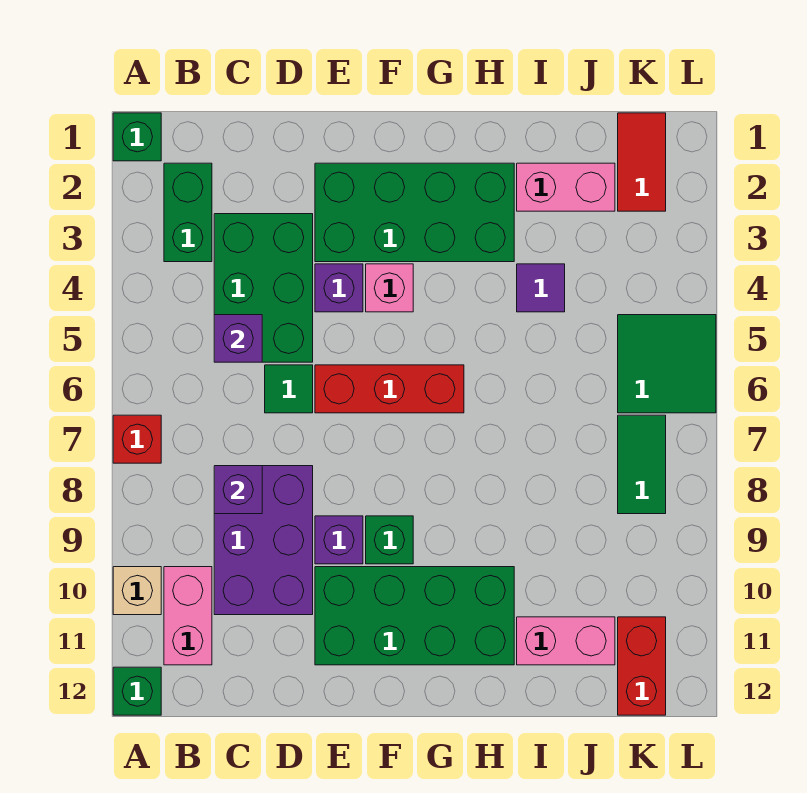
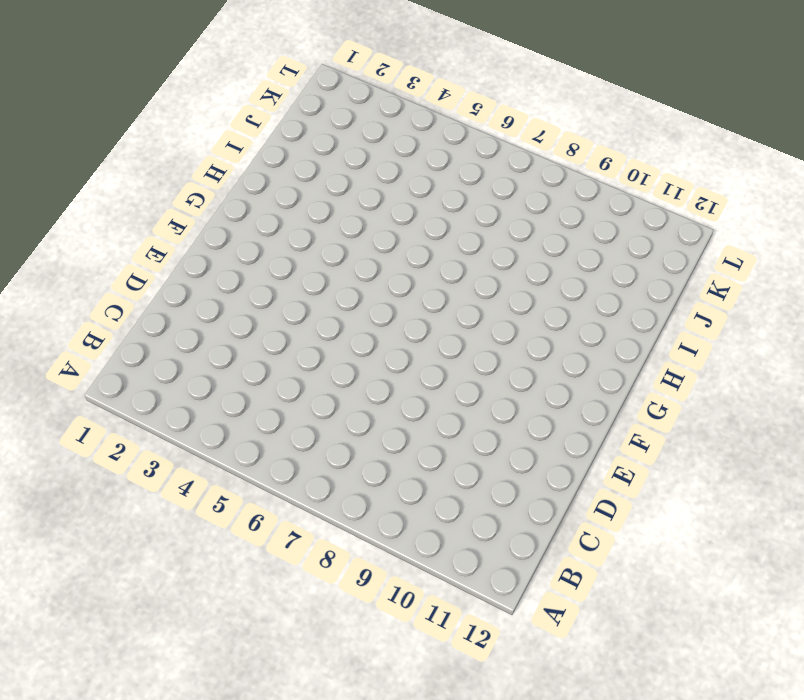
none -> green 1x1 brick [113,113,161,161]
none -> red 1x1 brick [113,415,161,463]
none -> tan 1x1 brick [113,567,161,615]

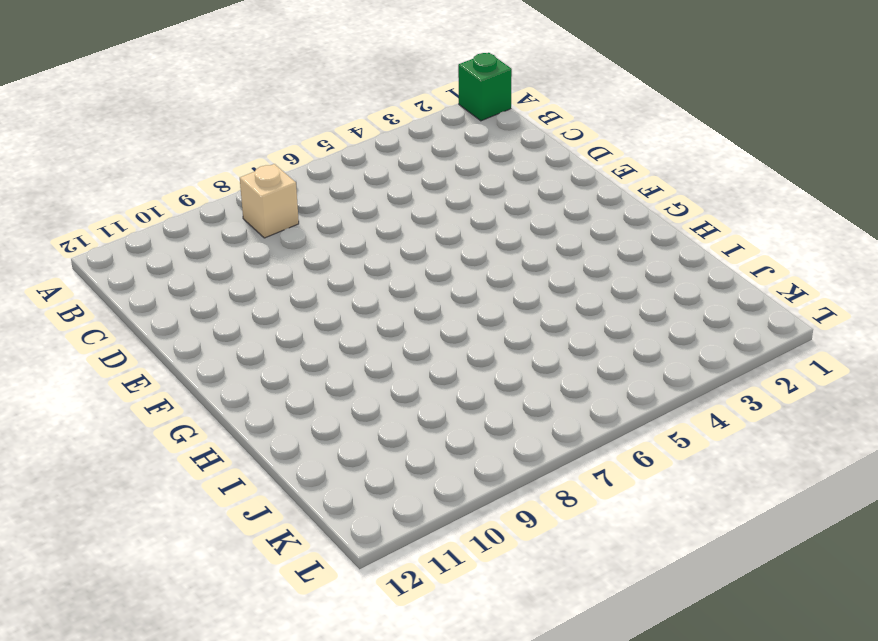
tan 1x1 brick [240,164,299,238] -> tan 1x1 brick moved to [113,567,161,615]
none -> red 1x1 brick [113,415,161,463]
none -> green 1x1 brick [113,667,161,715]
none -> green 1x2 brick [164,163,212,262]

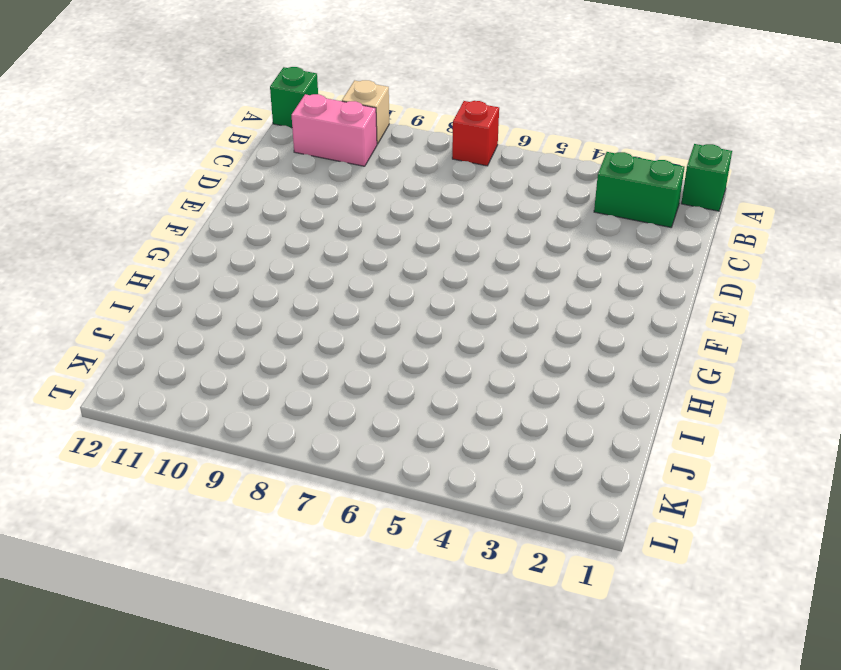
none -> green 2x3 brick [214,214,313,362]
none -> purple 2x3 brick [214,466,313,615]
none -> green 1x1 tile [265,365,313,413]

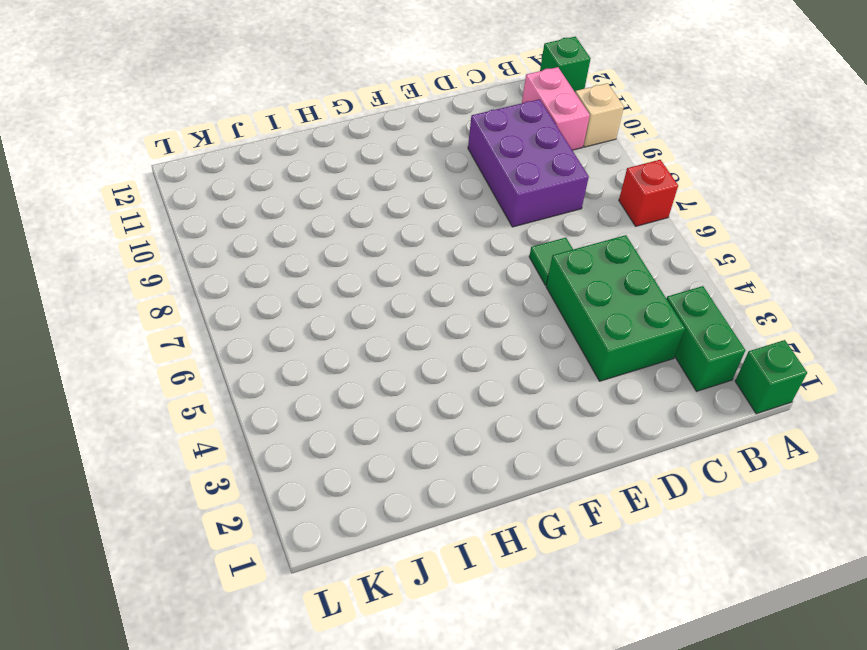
none -> green 2x4 brick [315,163,514,262]
none -> purple 1x1 brick [315,264,363,312]
none -> red 1x3 brick [315,365,464,413]

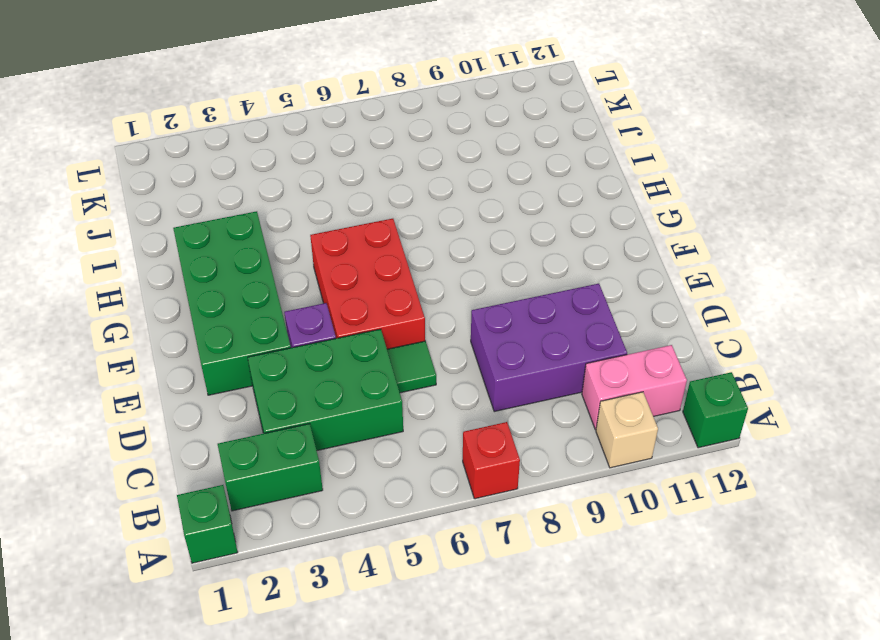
red 2x3 brick [310,219,425,349] -> red 1x3 brick [315,365,464,413]
none -> purple 1x1 brick [315,516,363,564]
none -> green 2x4 brick [315,567,514,665]
none -> pink 1x1 brick [366,264,413,312]

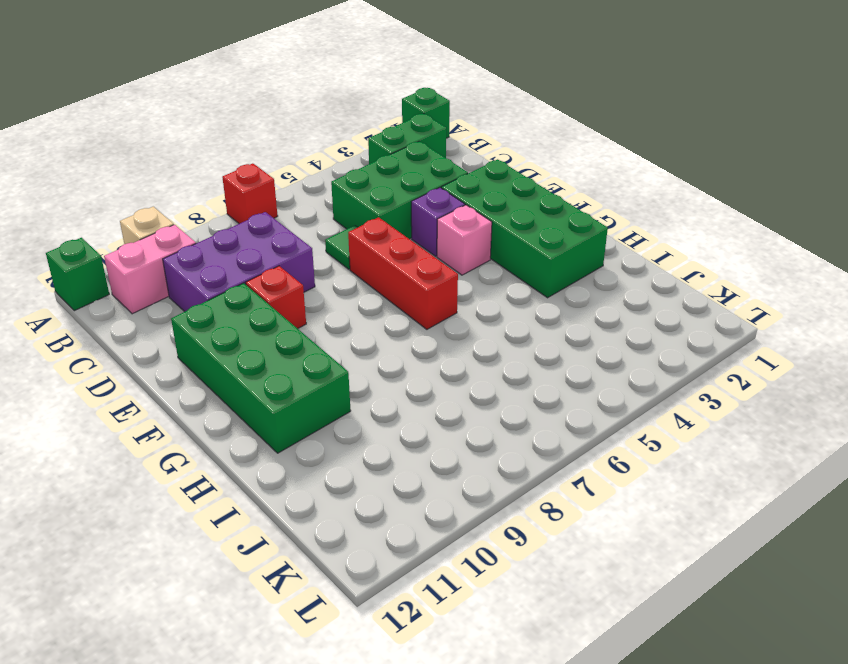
red 1x1 brick [246,266,306,329] -> purple 1x1 brick [315,516,363,564]
none -> green 1x1 brick [366,516,413,564]
none -> pink 1x2 brick [517,163,615,211]
none -> purple 1x1 tile [517,264,565,312]

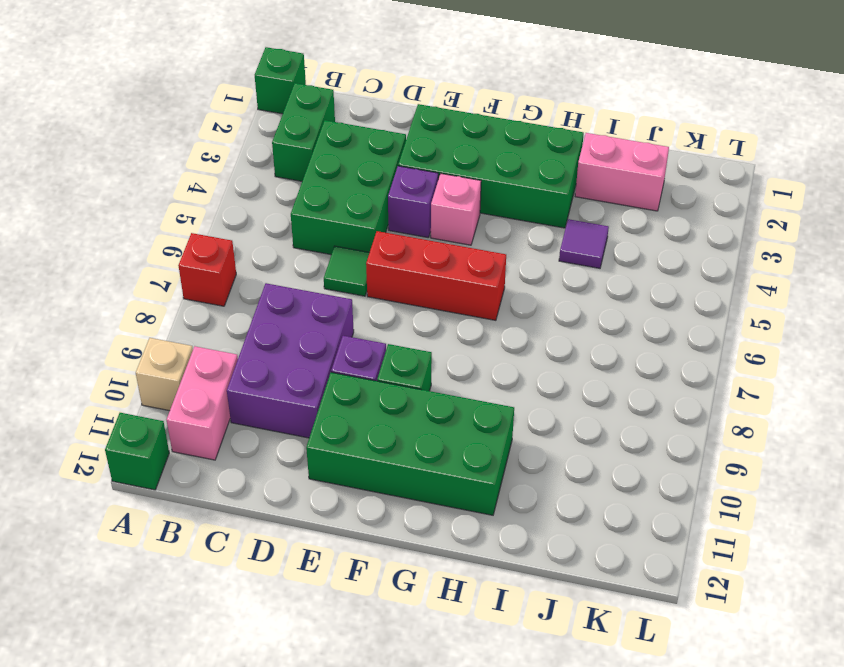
none -> pink 1x2 brick [517,617,615,665]
none -> red 1x2 tile [618,113,666,211]
none -> green 2x2 tile [618,315,716,413]

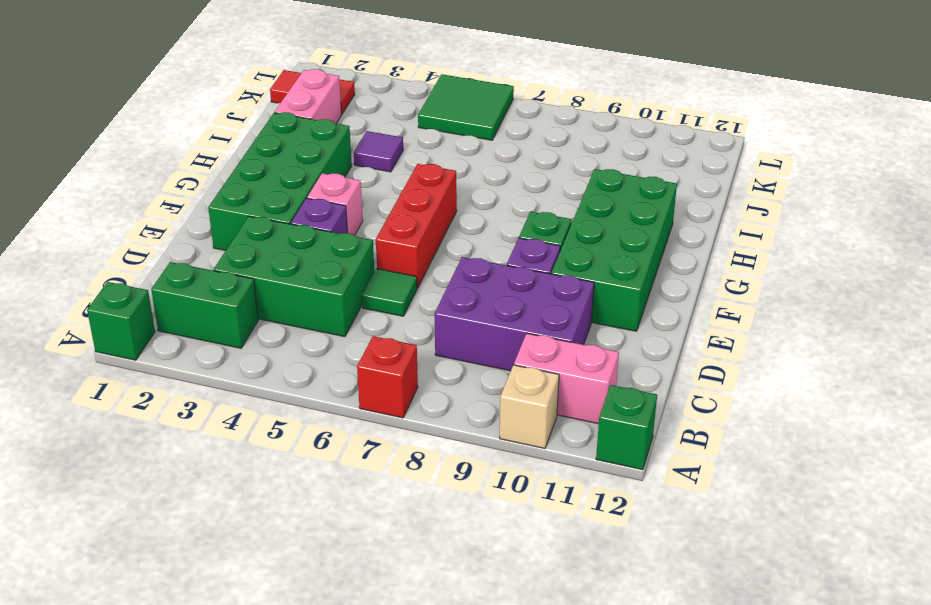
none -> pink 1x2 brick [517,617,615,665]
none -> green 1x2 tile [618,415,666,514]
none -> red 1x2 brick [618,617,666,715]

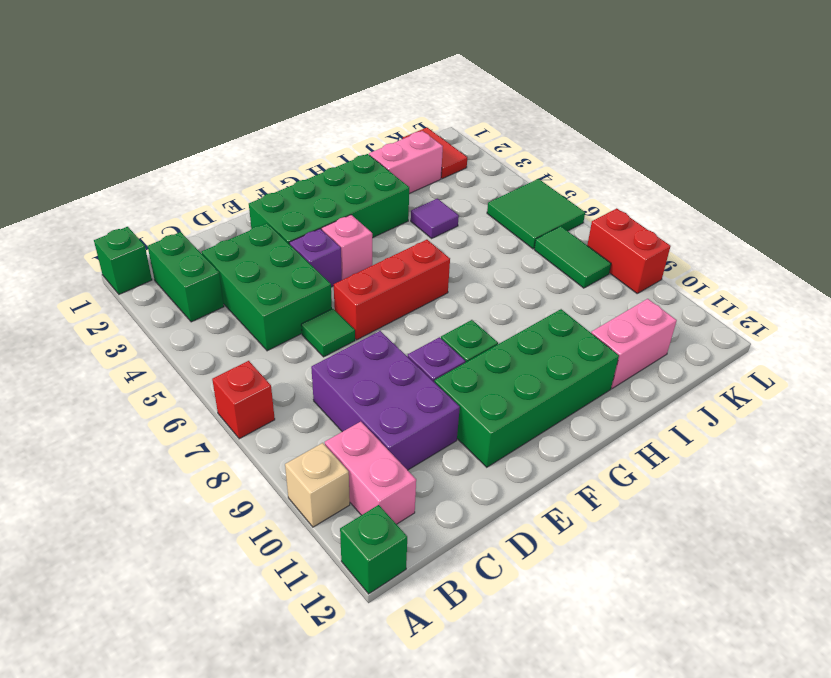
red 1x2 brick [587,208,671,293] -> red 1x2 brick moved to [618,617,666,715]
none -> purple 1x1 brick [214,315,262,362]
none -> purple 1x1 brick [214,466,262,514]

